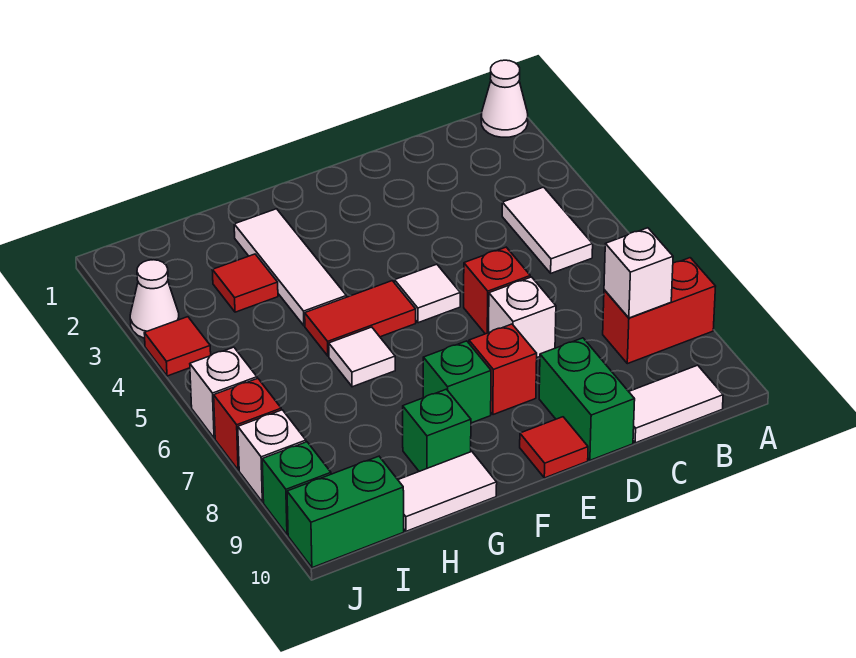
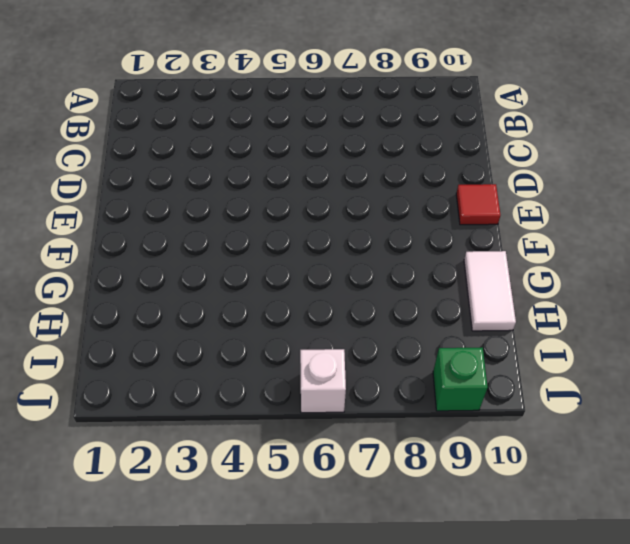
none -> white 1x1 cone [481,60,528,137]
none -> red 1x2 brick [603,258,716,364]
none -> white 1x2 tile [502,187,593,273]

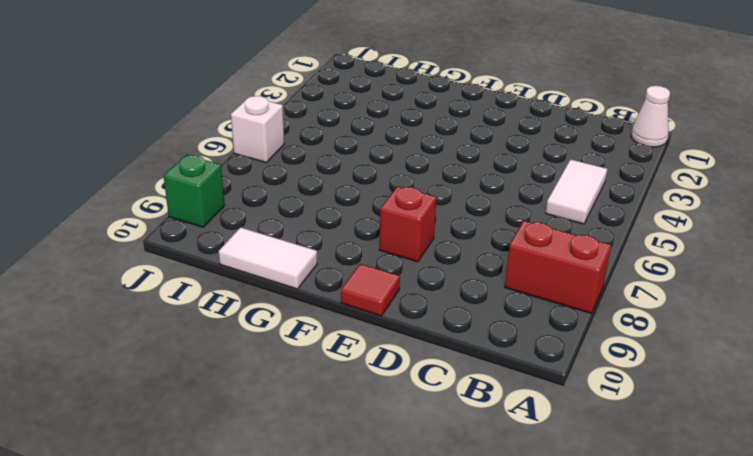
none -> white 1x2 tile [629,365,723,443]
none -> red 1x1 brick [464,247,530,334]
none -> white 1x1 brick [489,277,556,357]

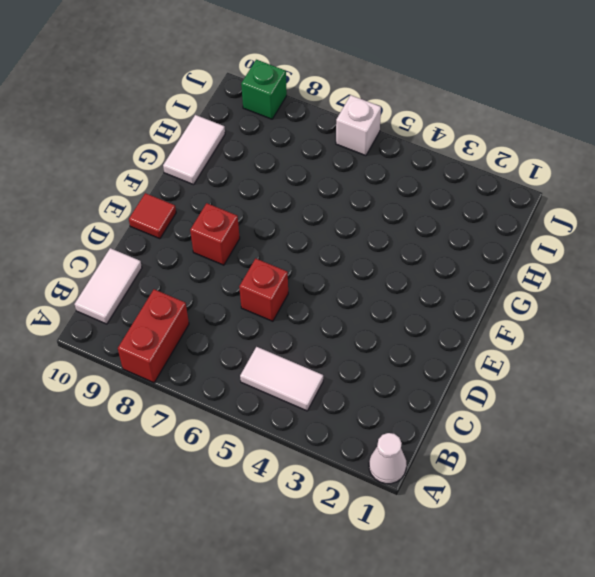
none -> white 1x1 brick [489,277,556,357]
none -> green 1x2 brick [539,338,635,460]
none -> white 1x1 tile [395,264,460,323]

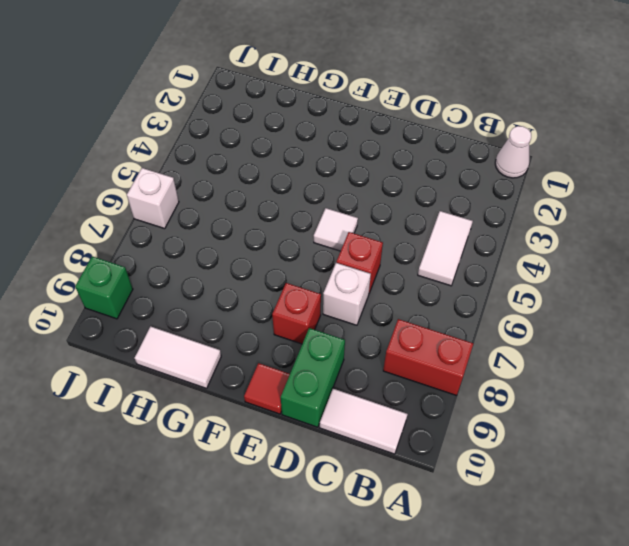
none -> red 1x2 tile [305,281,416,356]
none -> green 1x1 brick [423,341,491,423]
none -> white 1x3 tile [234,209,346,326]

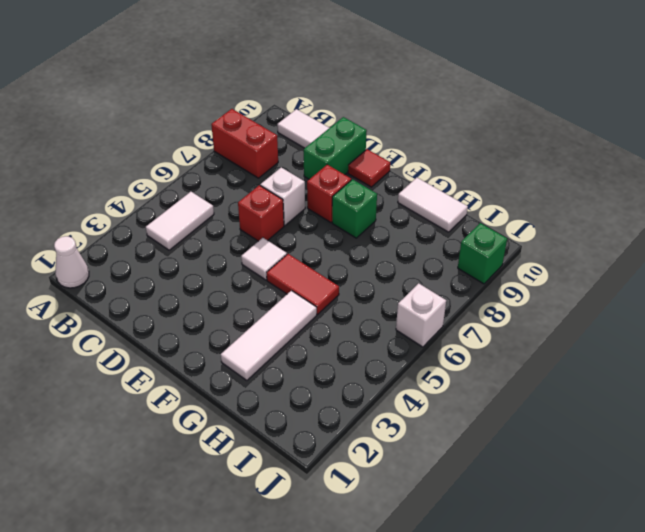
none -> white 1x1 tile [329,327,395,387]
none -> green 1x1 brick [403,389,471,471]
none -> red 1x1 tile [212,254,278,312]

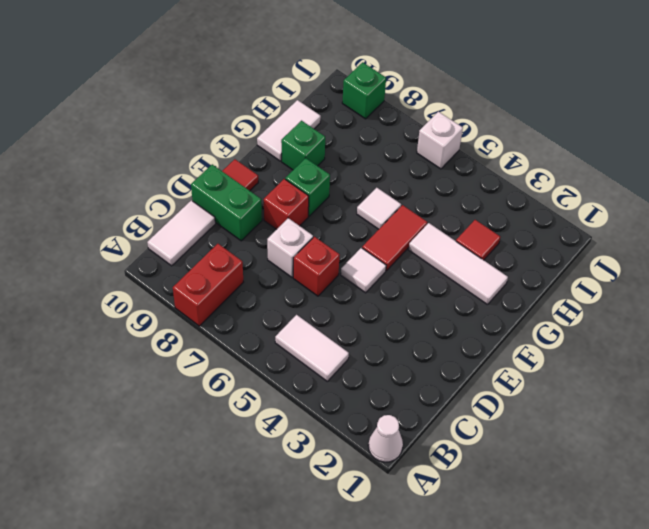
none -> green 1x2 brick [287,456,404,568]
none -> white 1x1 cone [130,260,179,338]
none -> red 1x1 tile [144,317,211,376]

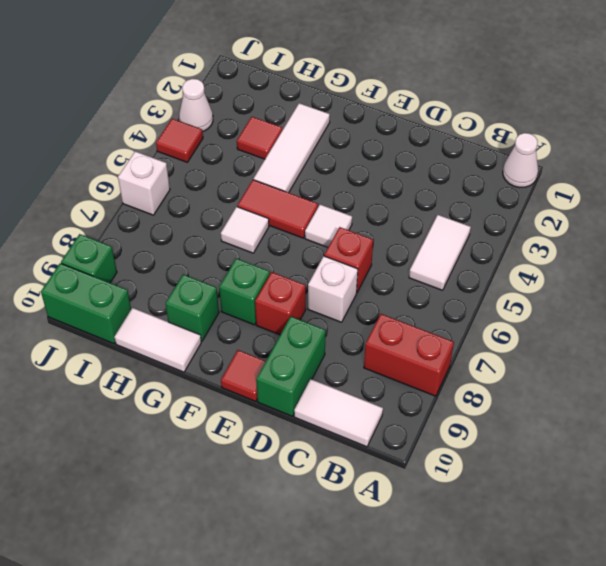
none -> red 1x1 brick [214,378,281,470]
none -> white 1x1 brick [238,410,306,502]
none -> white 1x1 brick [604,228,673,318]

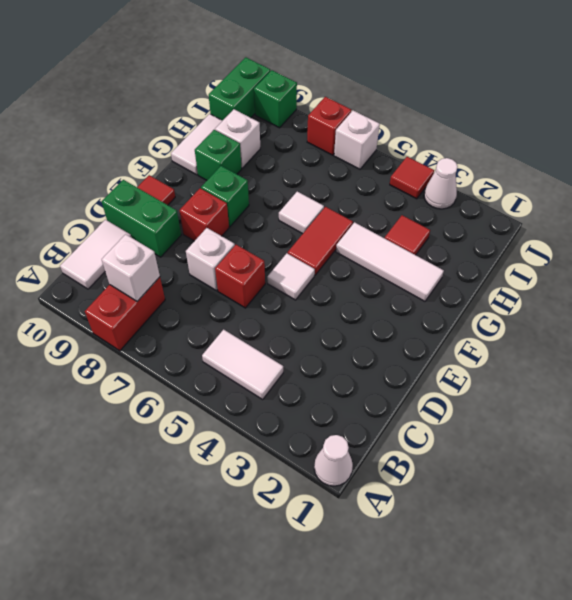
white 1x1 brick [215,109,260,168] -> white 1x1 brick moved to [238,410,306,502]

